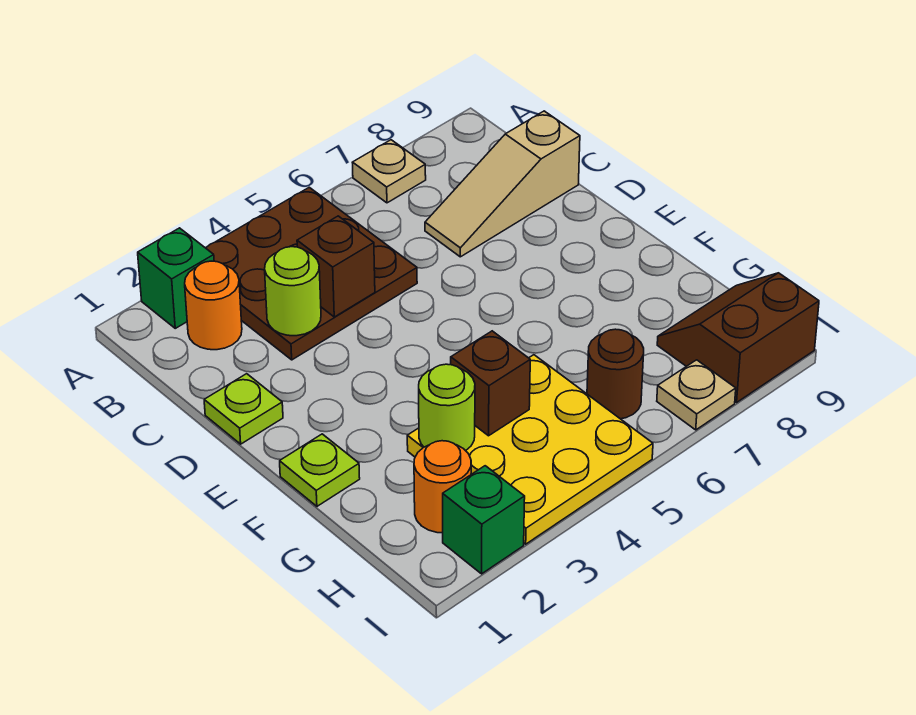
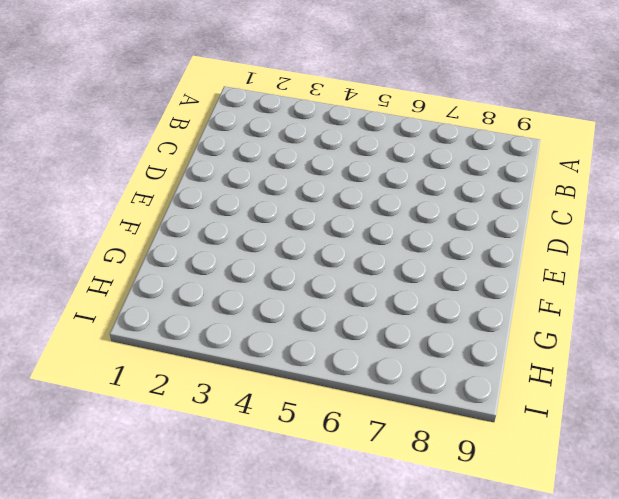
none -> green 1x1 brick [138,228,214,328]
none -> brown 3x3 plate [206,187,417,360]
none -> tan 1x1 plate [352,140,426,203]

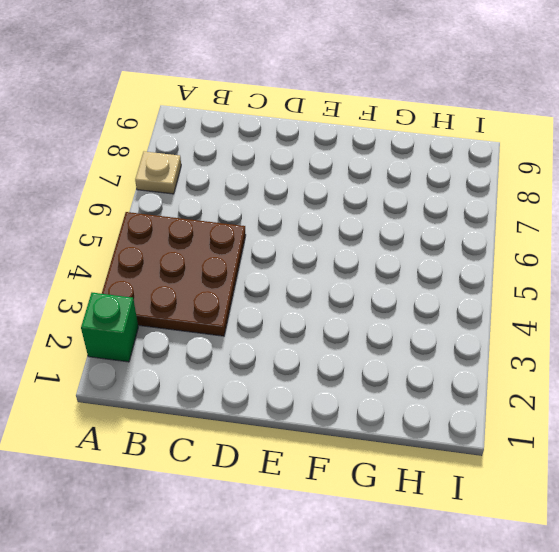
none -> orange 1x1 round brick [185,261,242,350]
none -> tan 1x3 slope [425,111,580,257]
none -> lime 1x1 plate [204,374,283,444]

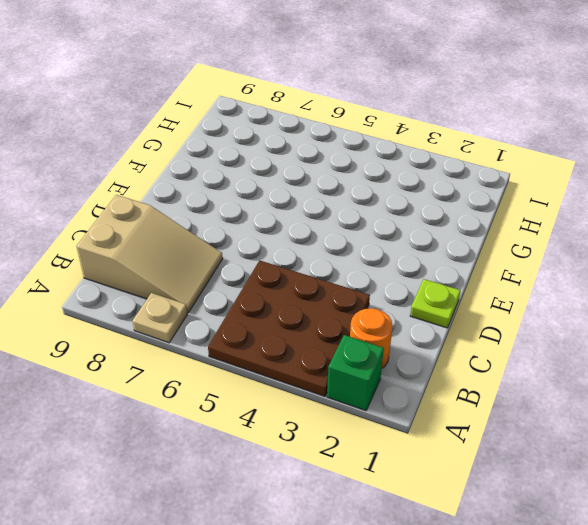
tan 2x3 slope [76,195,223,313] -> tan 1x3 slope [425,111,580,257]
none -> lime 1x1 plate [280,434,360,506]
none -> yellow 3x3 plate [407,355,653,544]
none -> orange 1x1 round brick [414,441,471,533]

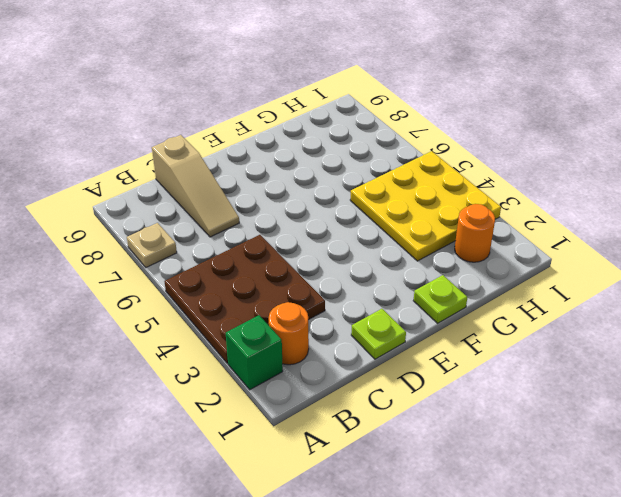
none -> brown 1x1 round brick [587,329,644,419]
none -> brown 2x2 slope [657,273,819,402]
none -> green 1x1 brick [443,466,525,574]

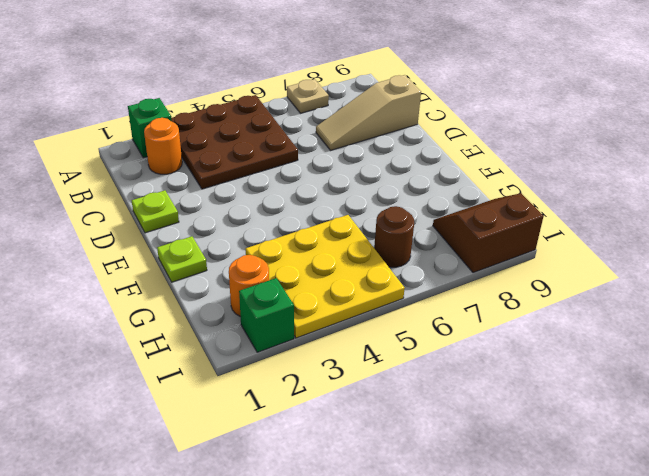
none -> tan 1x1 plate [657,360,736,430]
none -> lime 1x1 round brick [265,247,321,336]
none -> brown 1x1 brick [297,216,375,317]

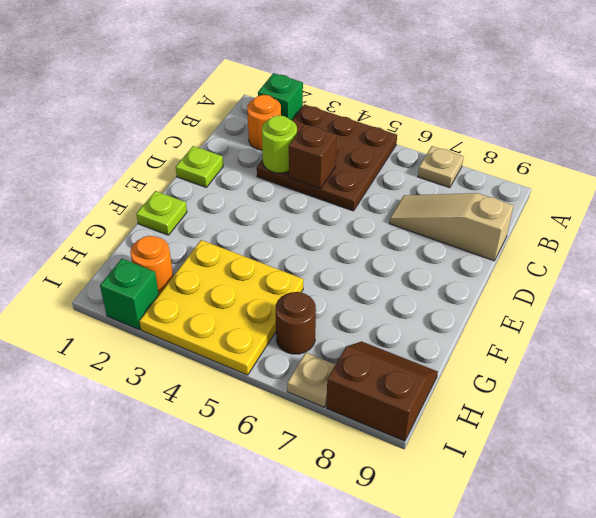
none -> lime 1x1 round brick [419,364,475,451]
none -> brown 1x1 brick [451,331,530,436]

